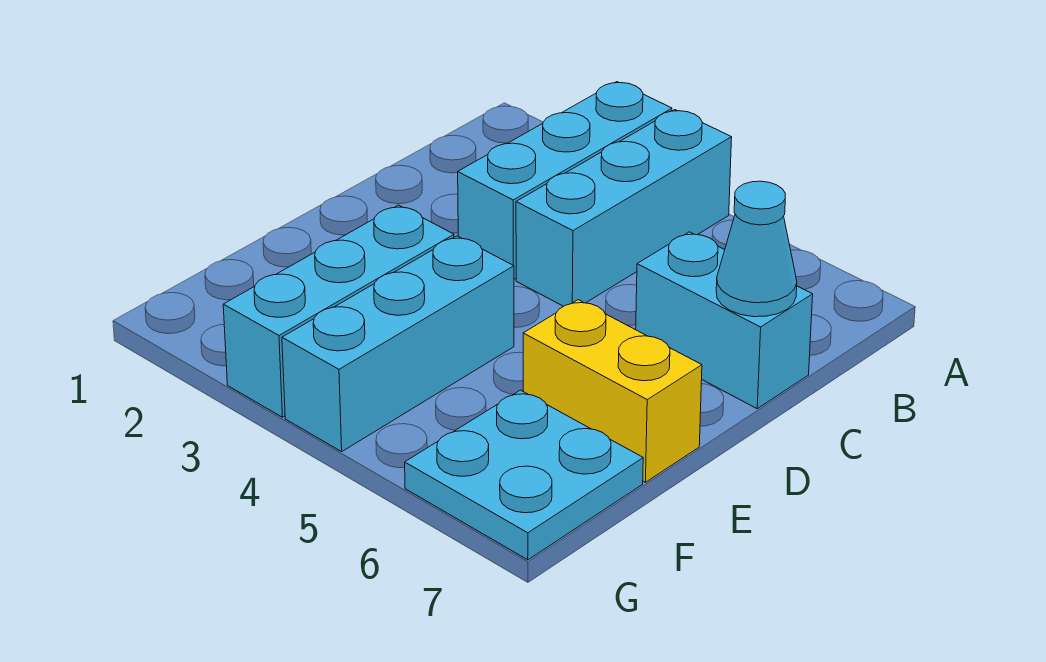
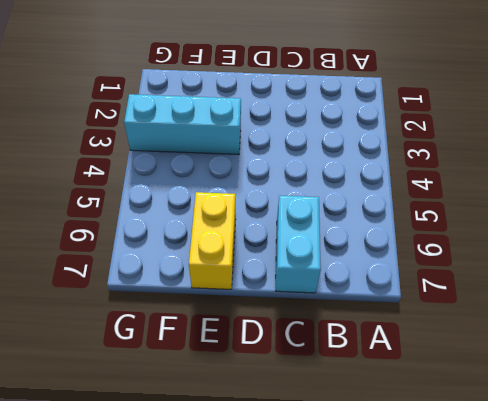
none -> cyan 1x3 brick [458,82,672,279]
none -> cyan 1x3 brick [516,110,732,306]

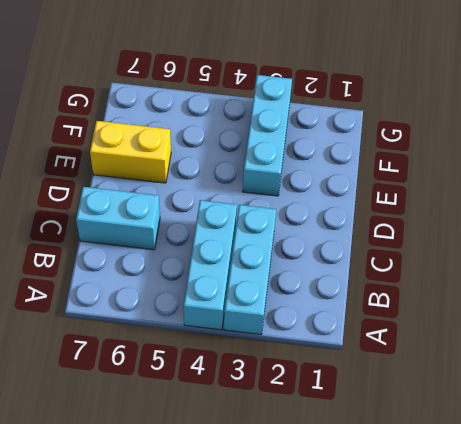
none -> cyan 1x3 brick [282,236,514,452]
none -> cyan 2x2 plate [405,390,643,560]

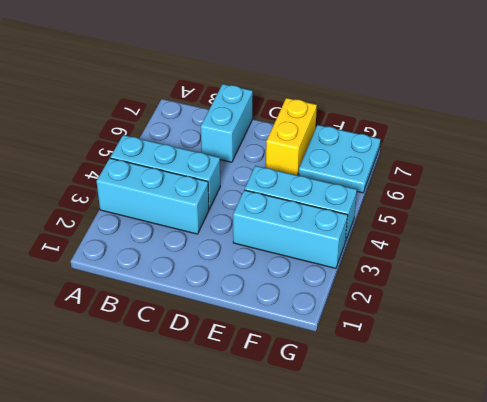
none -> cyan 1x1 cone [716,181,797,317]

